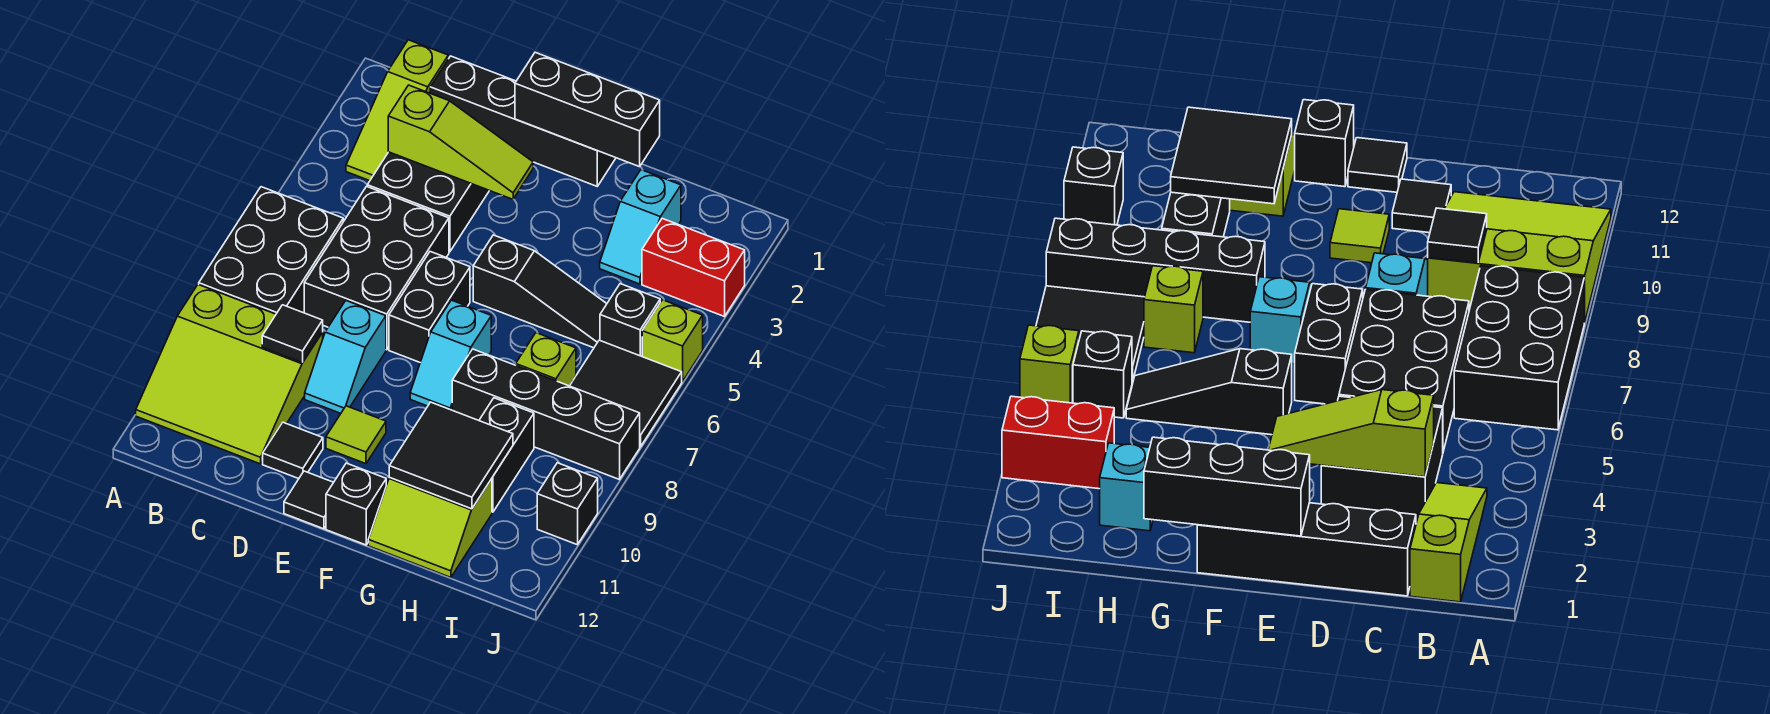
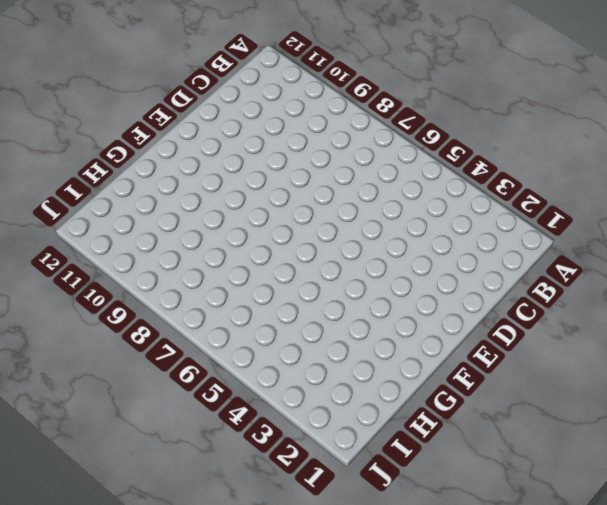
none -> black 2x3 brick [199,187,343,314]
none -> lime 3x3 slope [136,284,323,464]
none -> lime 1x3 slope [346,40,448,181]

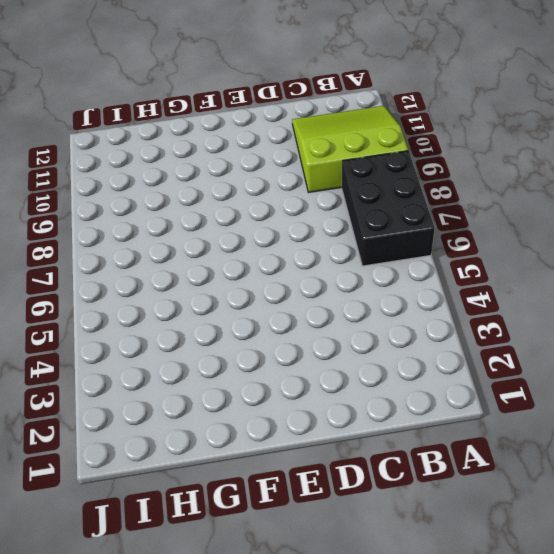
none -> lime 1x3 slope [346,40,448,181]
none -> black 1x4 brick [430,56,616,186]
none -> black 2x2 brick [367,152,489,252]

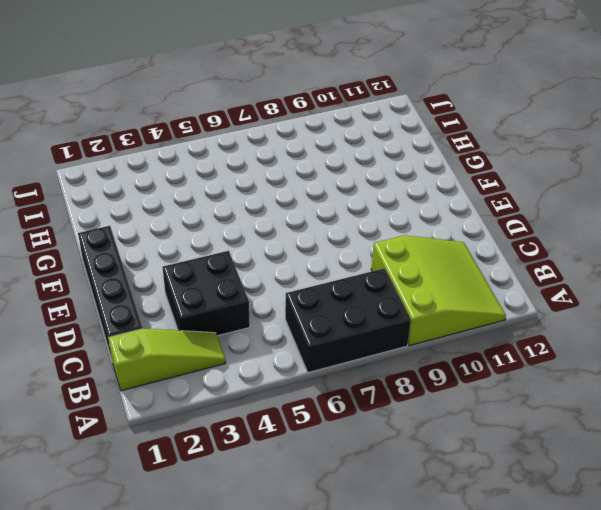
none -> black 2x3 brick [304,186,449,350]
none -> cyan 1x2 slope [305,301,386,413]
none -> black 1x1 tile [263,422,323,479]

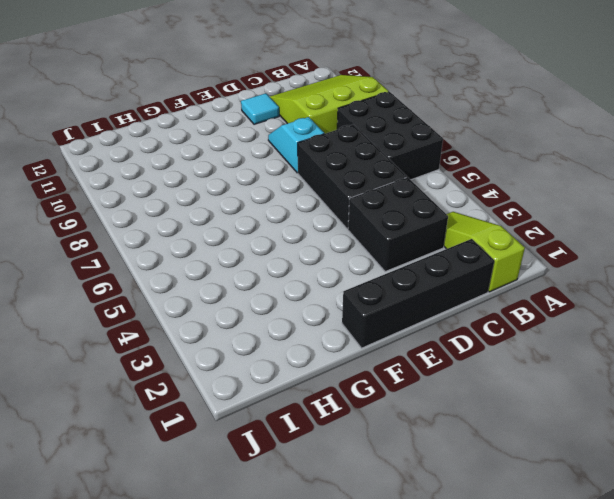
cyan 1x1 tile [241,93,279,124] -> black 1x1 tile [263,422,323,479]
none -> black 1x2 brick [389,252,470,362]
none -> lime 1x1 tile [326,406,386,464]
none -> black 1x1 tile [284,471,334,529]

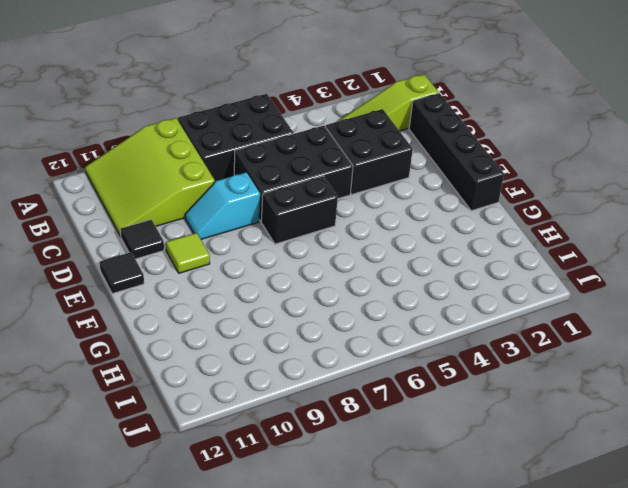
none -> black 1x3 slope [473,235,607,348]
none -> cyan 1x2 slope [410,300,491,410]
none -> black 1x1 brick [326,463,386,545]

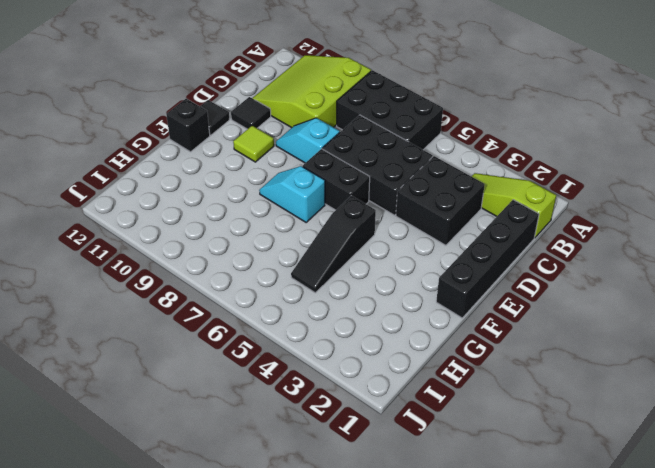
none -> black 1x4 brick [452,349,640,480]
none -> lime 2x2 slope [368,478,492,577]
none -> cyan 1x2 slope [600,170,681,284]

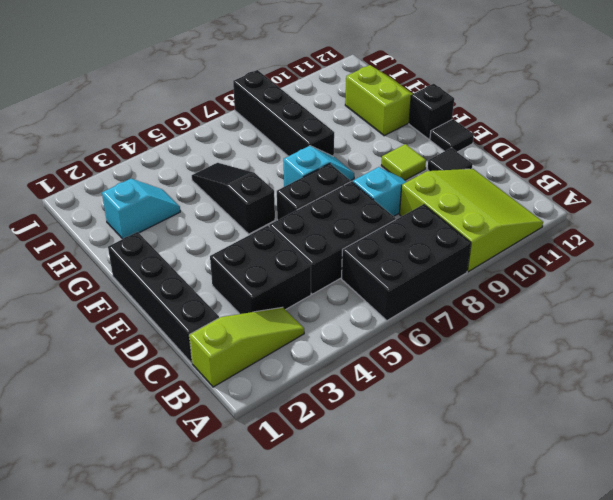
none -> lime 1x1 brick [516,333,576,386]
none -> black 1x2 brick [479,398,534,512]
none -> red 1x2 brick [642,218,745,317]

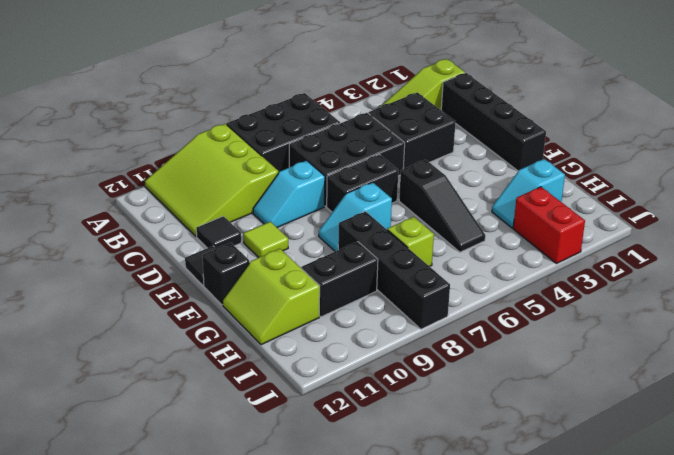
none -> black 1x1 brick [600,284,660,356]
none -> black 2x2 tile [570,340,682,447]
none -> lime 1x1 brick [642,300,703,382]

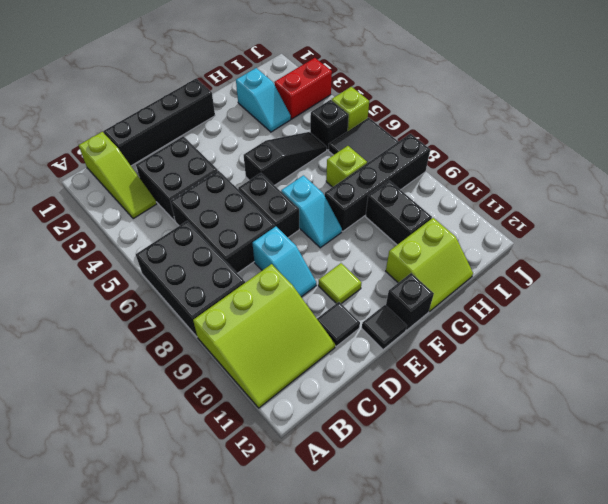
none -> black 1x1 brick [537,463,598,545]
none -> lime 1x3 slope [388,85,533,199]
none -> black 1x1 tile [262,305,323,363]

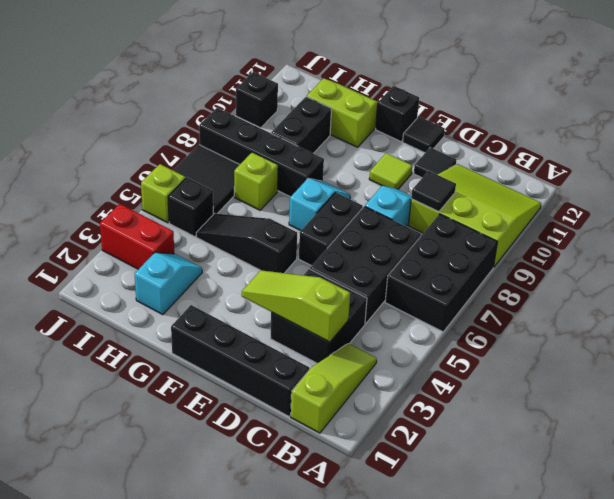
none -> black 1x3 brick [515,52,660,167]
none -> black 2x2 tile [389,402,513,509]

